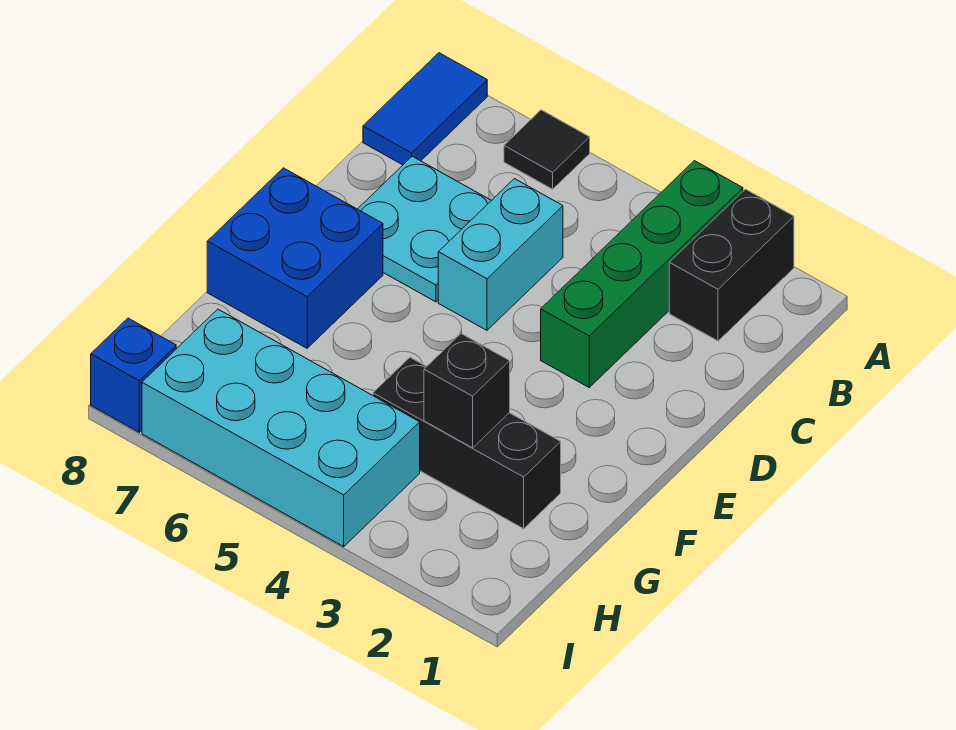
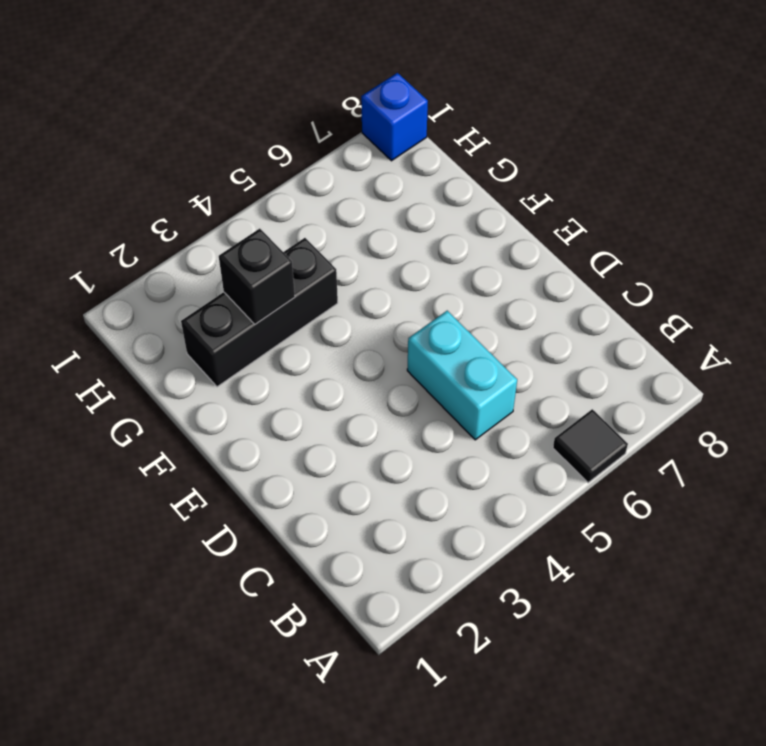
none -> black 1x2 brick [669,189,794,341]
none -> green 1x4 brick [541,161,743,387]

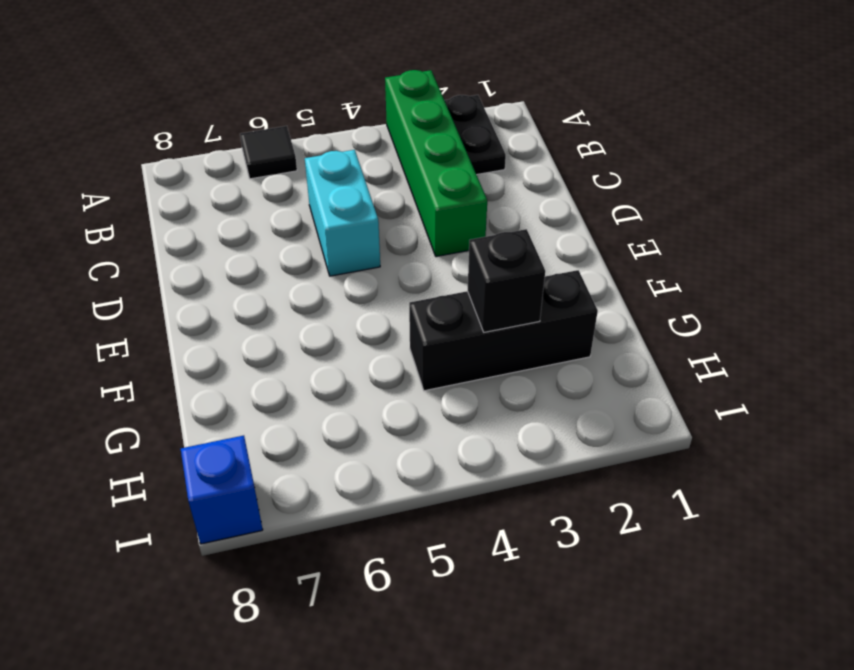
black 1x2 plate [444,95,506,175] -> black 1x2 brick [669,189,794,341]
none -> blue 1x2 tile [363,53,487,165]
none -> cyan 2x2 plate [358,156,491,302]

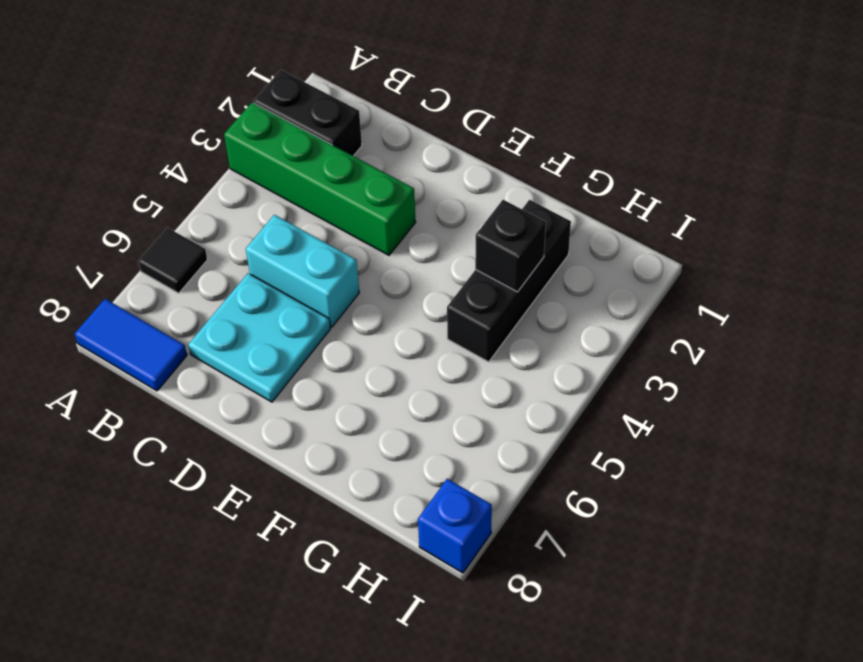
none -> blue 2x2 brick [207,168,383,348]
none -> cyan 2x4 brick [142,309,420,547]

